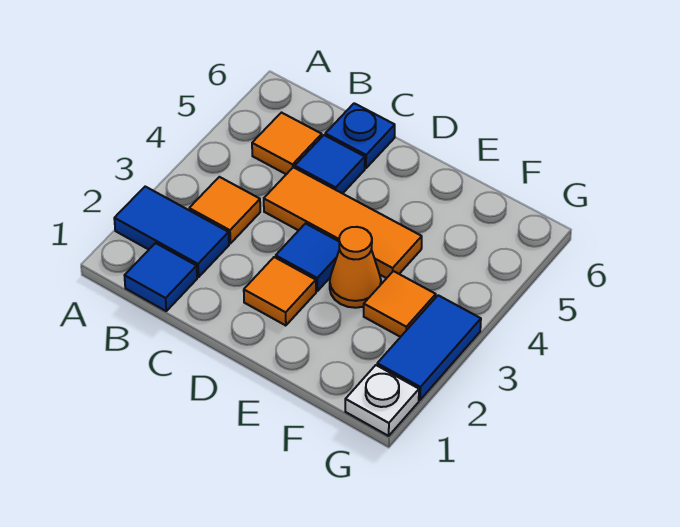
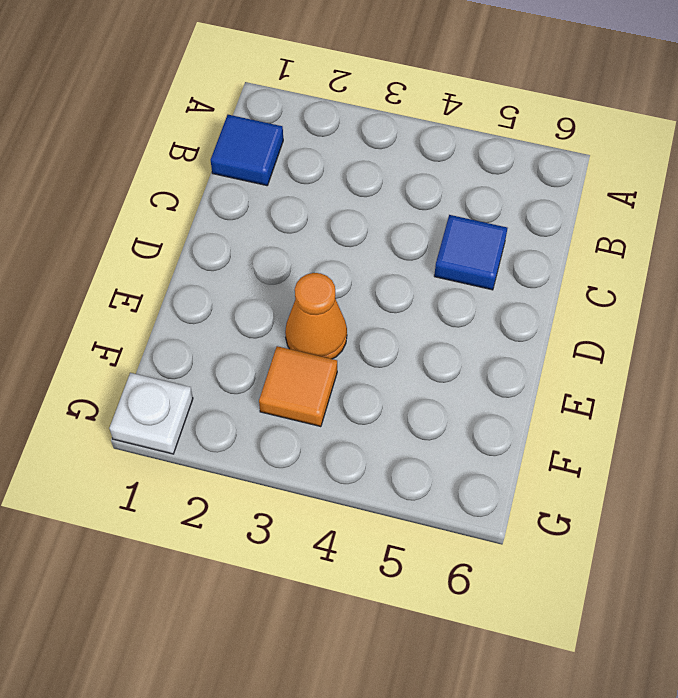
none -> blue 1x2 tile [114,187,229,277]
none -> orange 1x1 tile [189,177,260,244]
none -> orange 1x1 tile [252,113,322,174]

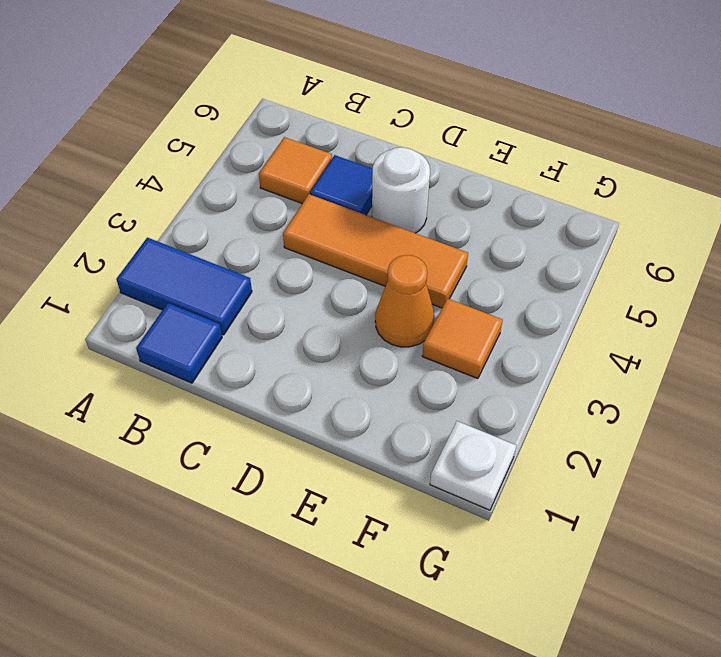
white 1x1 round brick [372,147,430,233] -> none
none -> orange 1x1 tile [189,177,260,244]
none -> blue 1x1 plate [325,103,395,168]
none -> orange 1x1 tile [244,257,316,326]

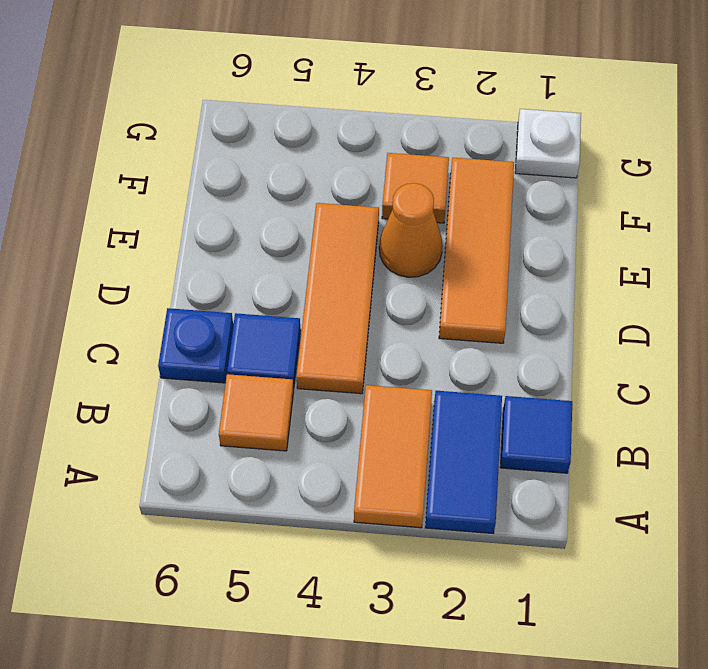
orange 1x2 tile [354,385,432,528] -> orange 1x1 tile [189,177,260,244]
orange 1x3 tile [439,158,514,343] -> orange 1x1 tile [244,257,316,326]
none -> blue 1x1 tile [276,224,339,291]
none -> blue 1x2 tile [377,295,481,400]

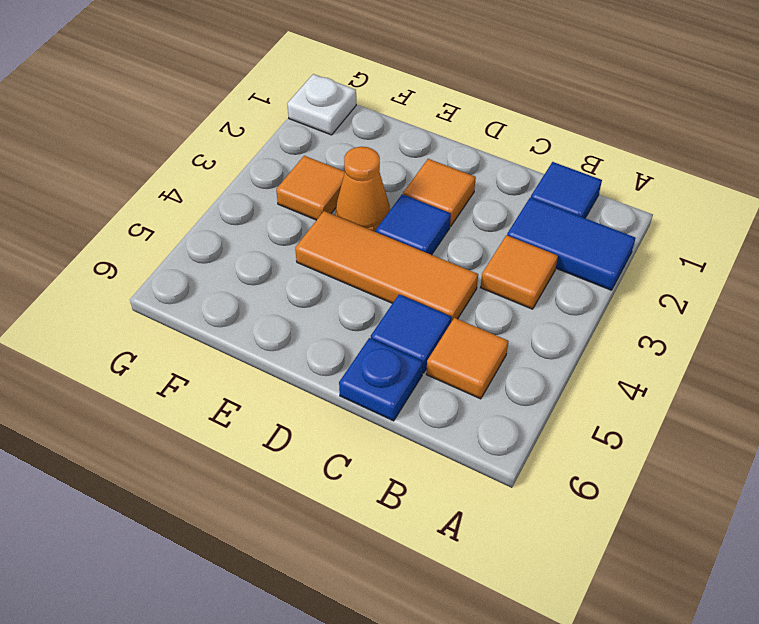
none -> blue 1x2 tile [377,295,481,400]

